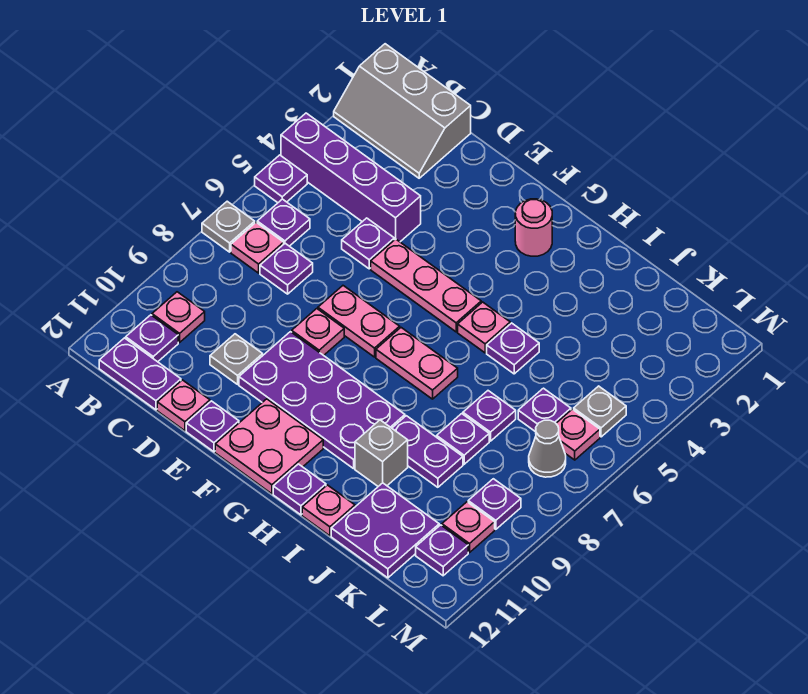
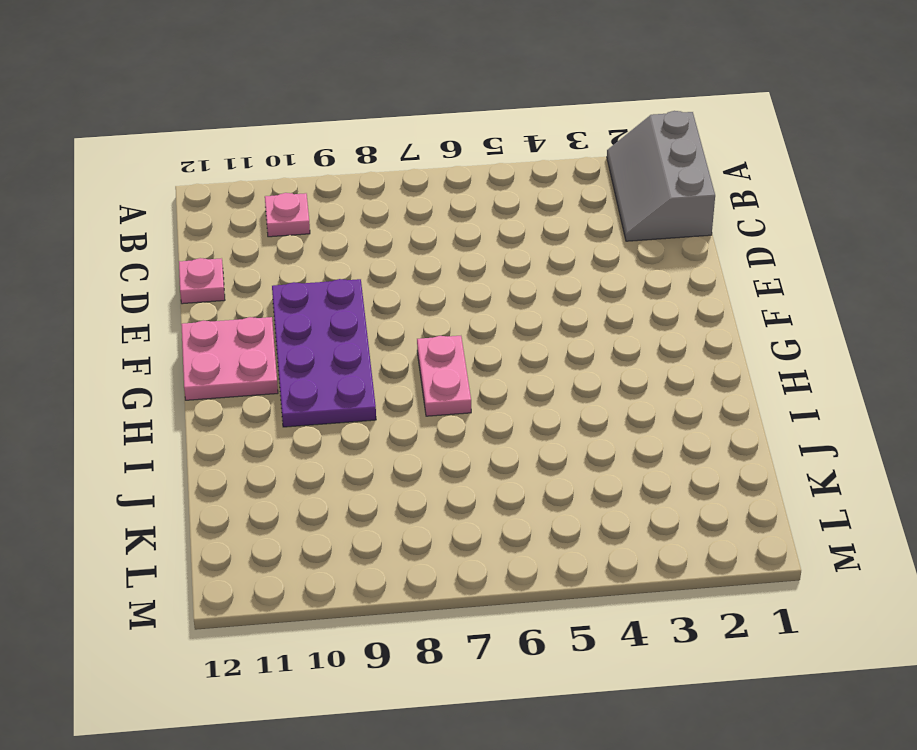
none -> purple 1x4 brick [281,113,421,242]
none -> purple 1x1 plate [255,155,307,203]
none -> grey 1x1 plate [202,201,255,252]
none -> purple 1x1 plate [257,199,310,246]

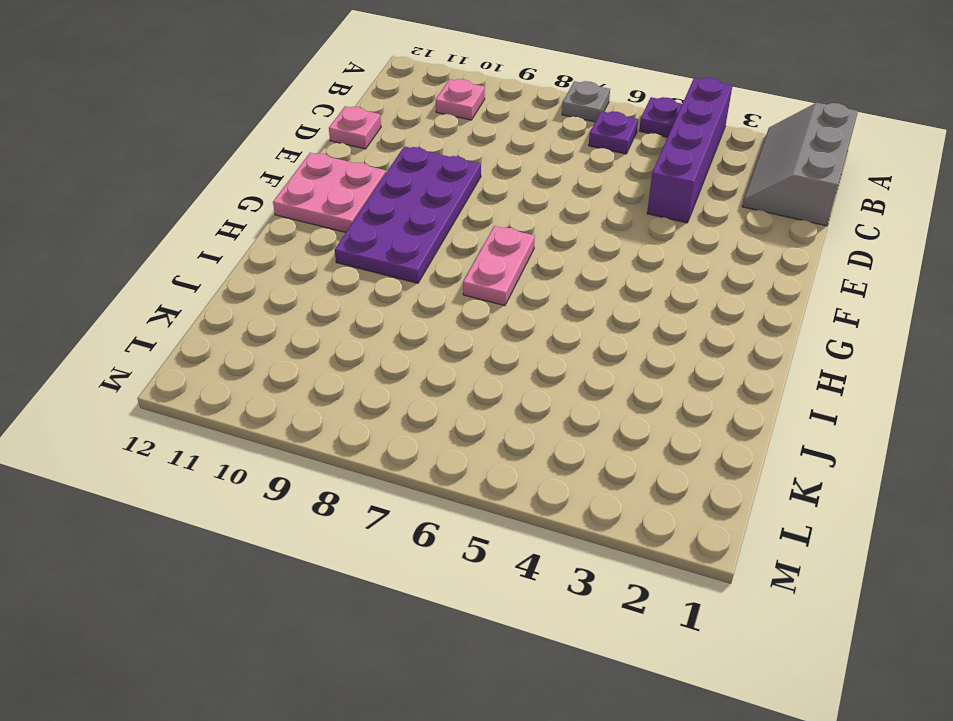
none -> pink 1x1 plate [231,222,284,273]
none -> purple 1x1 plate [126,315,178,362]
none -> purple 1x2 plate [99,338,181,410]
none -> purple 1x1 plate [260,243,313,294]

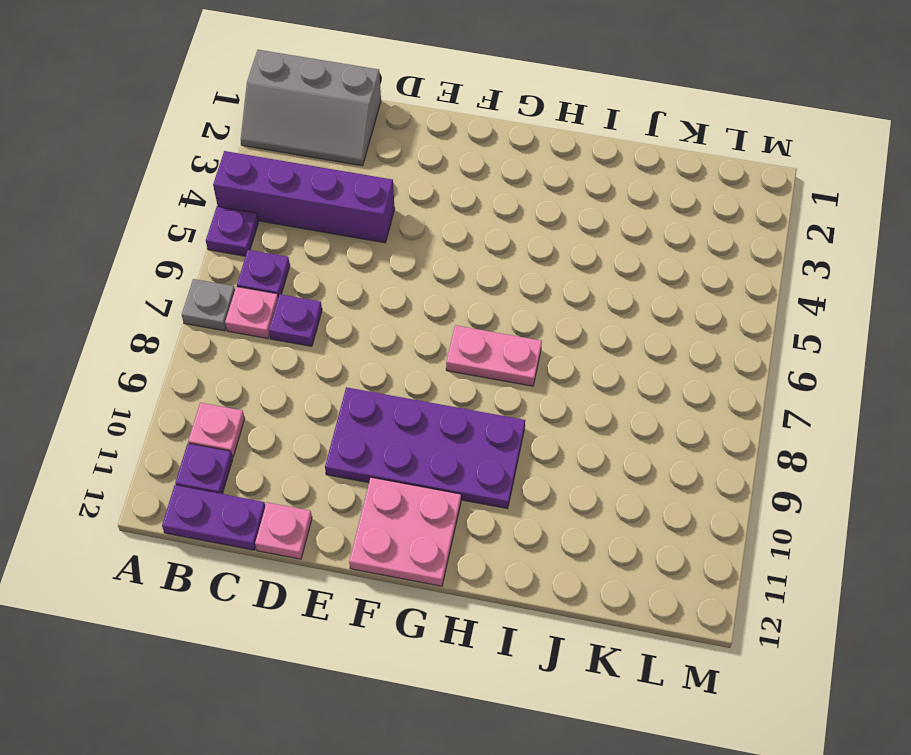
none -> purple 1x1 plate [342,218,394,269]
none -> grey 1x1 plate [210,334,263,384]
none -> pink 1x3 plate [371,239,481,332]
none -> pink 1x2 plate [318,286,400,357]

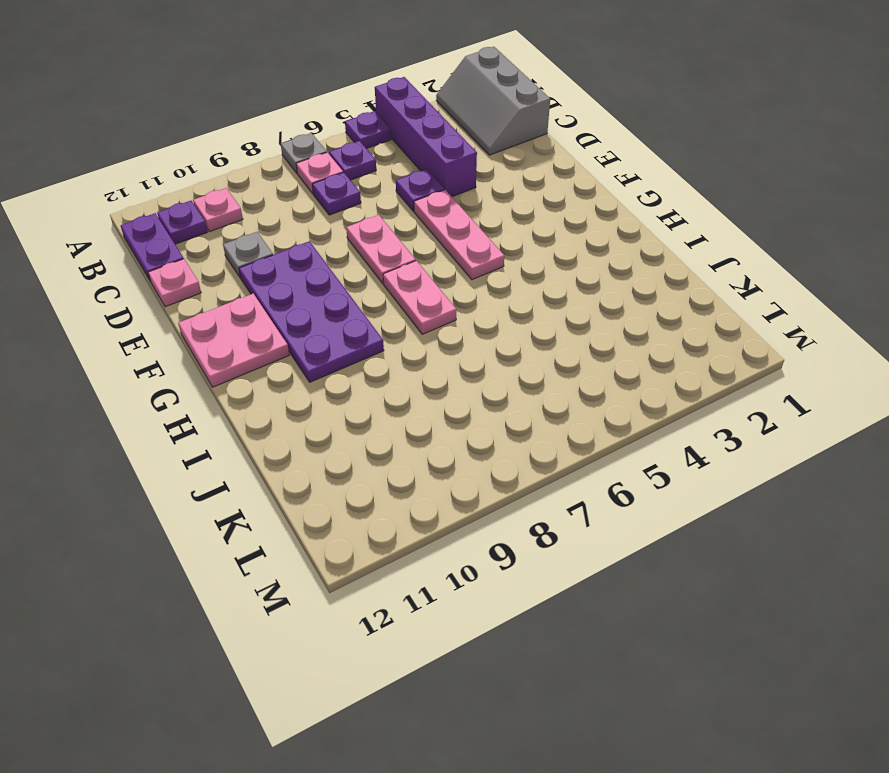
none -> pink 1x1 plate [292,309,344,355]
none -> purple 1x1 plate [186,401,239,452]
none -> pink 1x1 round brick [515,199,552,256]
none -> pink 1x1 plate [458,302,510,353]

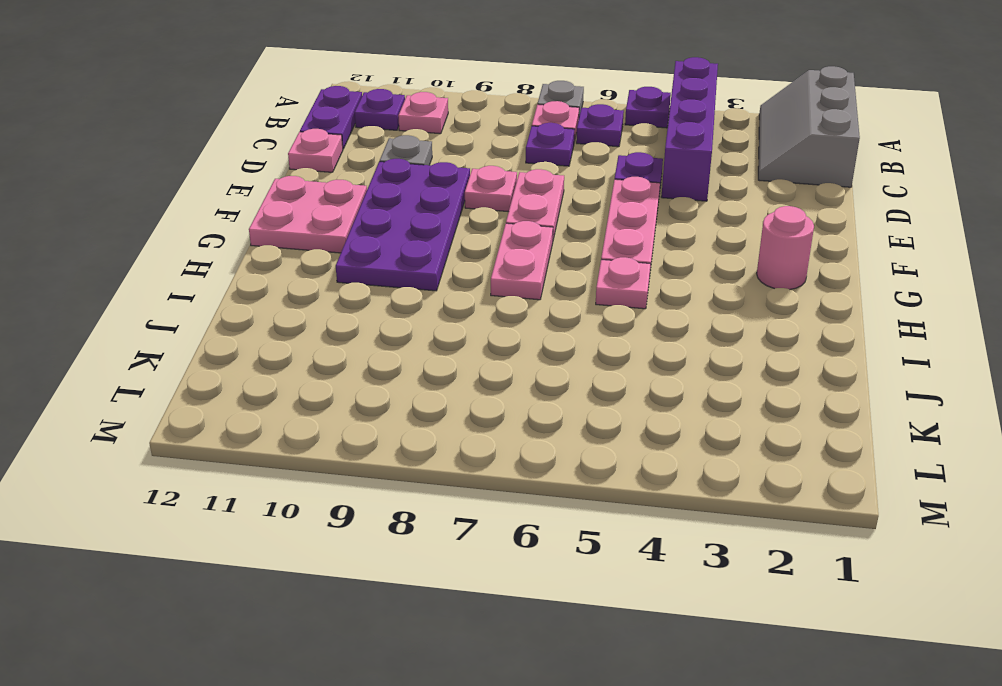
none -> purple 1x1 plate [186,401,239,452]
none -> purple 1x1 plate [273,464,326,515]
none -> purple 1x1 plate [487,323,539,374]
none -> purple 1x2 plate [392,416,463,487]

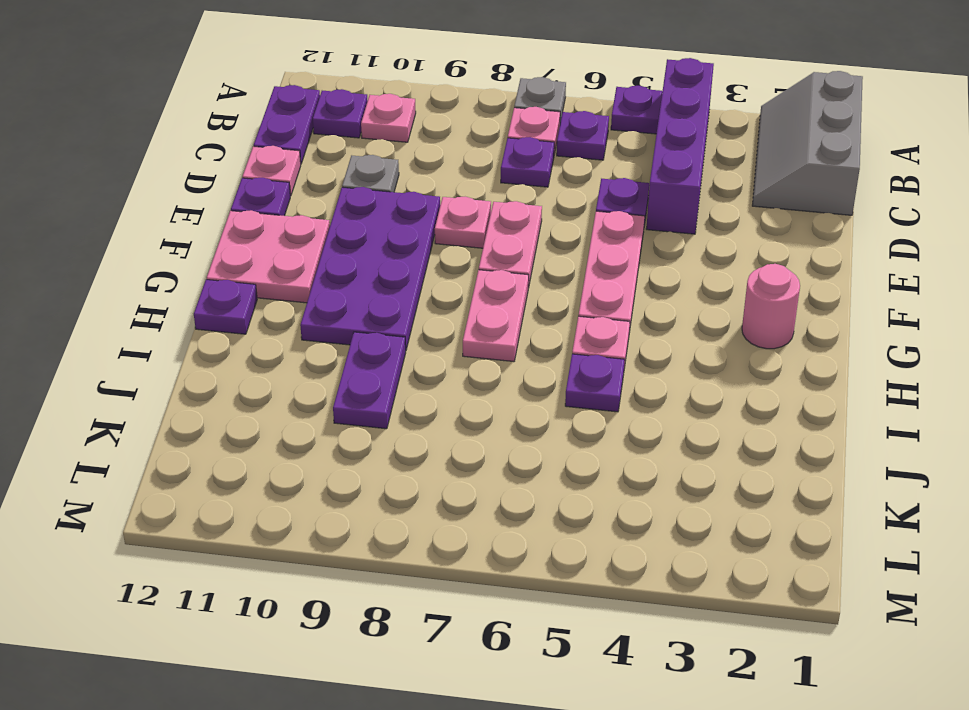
none -> grey 1x1 brick [355,420,408,486]
none -> pink 1x1 plate [302,485,355,536]
none -> purple 1x1 plate [463,391,516,441]
none -> purple 1x1 plate [437,414,489,464]

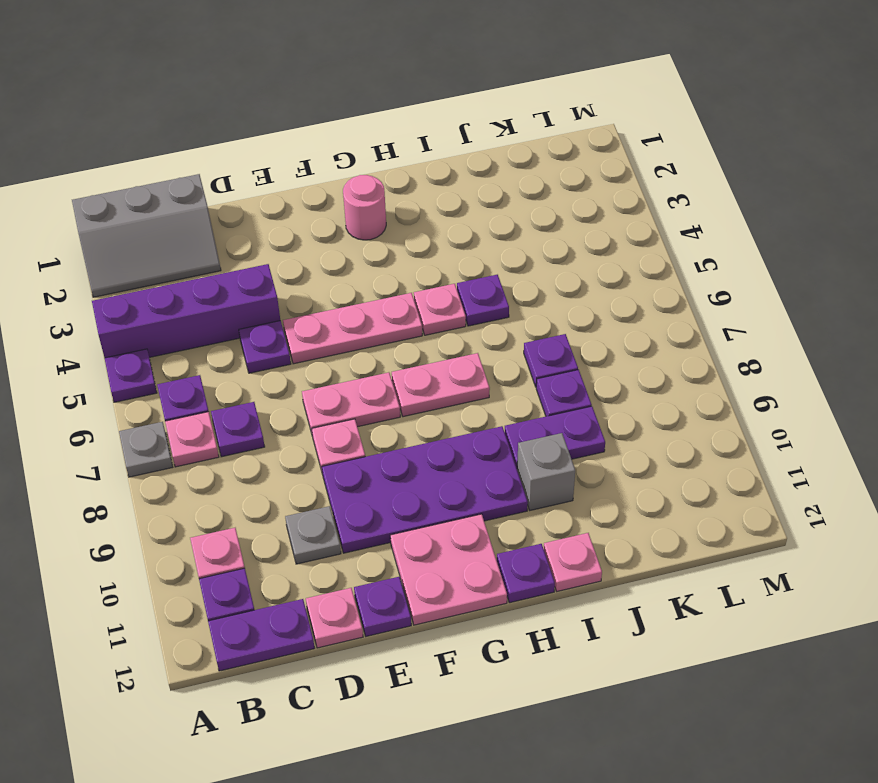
none -> purple 2x2 plate [331,483,439,578]
none -> purple 1x1 plate [518,388,571,432]
none -> grey 1x1 plate [574,386,626,437]
none -> pink 1x1 plate [556,409,600,460]

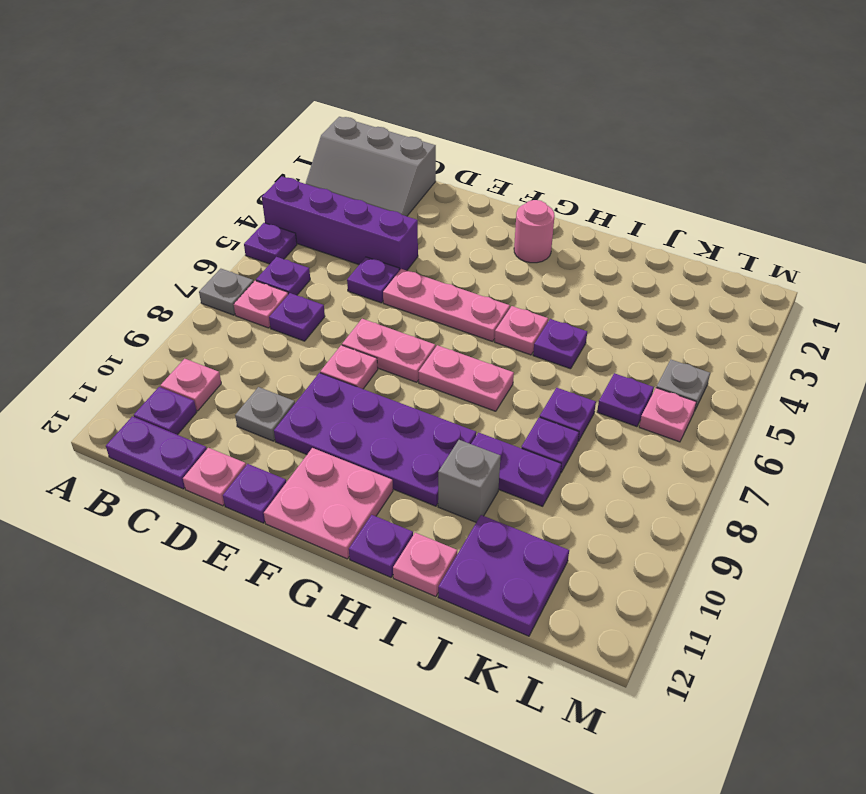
none -> grey 1x1 cone [529,420,566,477]
none -> purple 1x1 plate [468,479,521,529]
none -> pink 1x1 plate [442,502,495,553]
none -> purple 1x1 plate [416,525,468,576]

